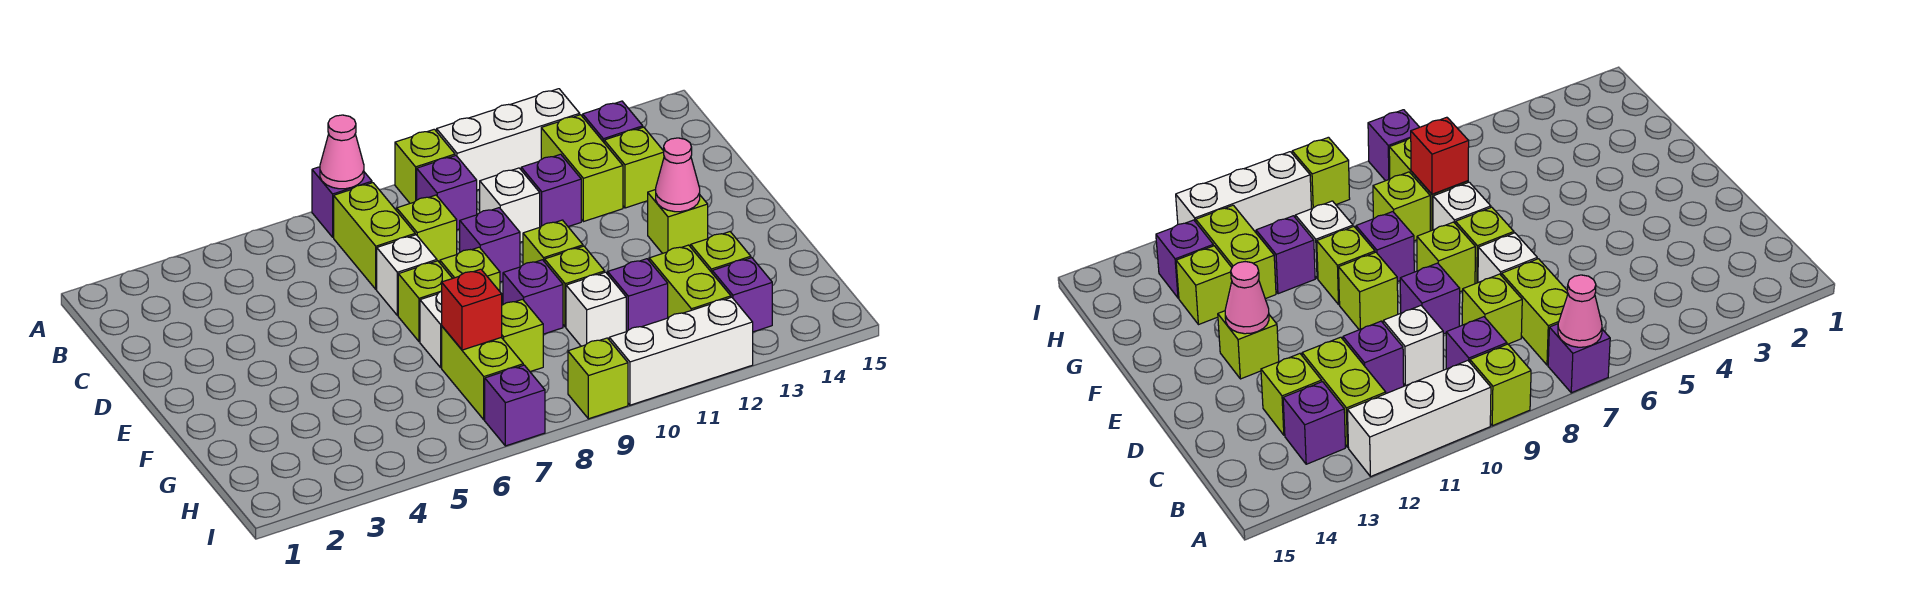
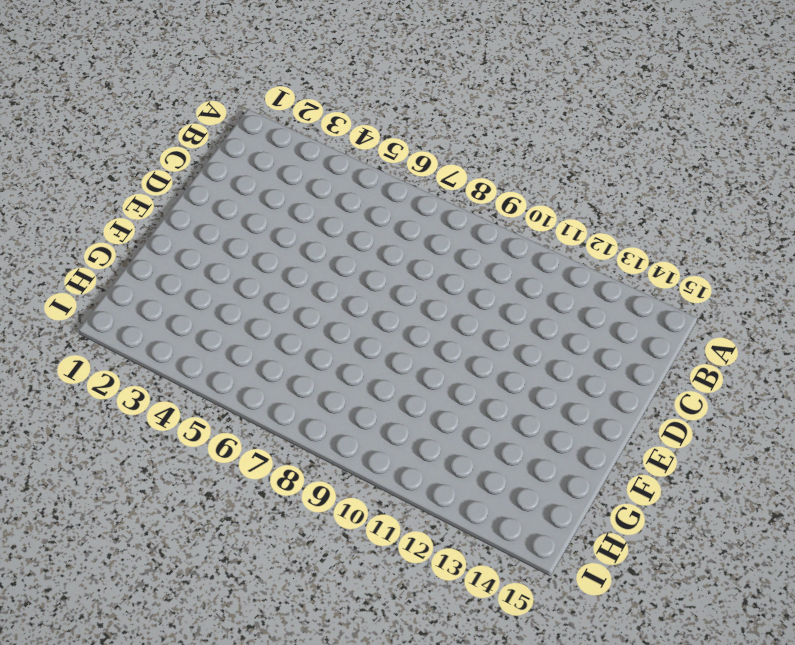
none -> purple 1x1 brick [312,167,372,237]
none -> lime 1x1 brick [395,129,455,203]
none -> white 1x3 brick [437,89,580,190]
none -> lime 1x2 brick [334,183,415,289]

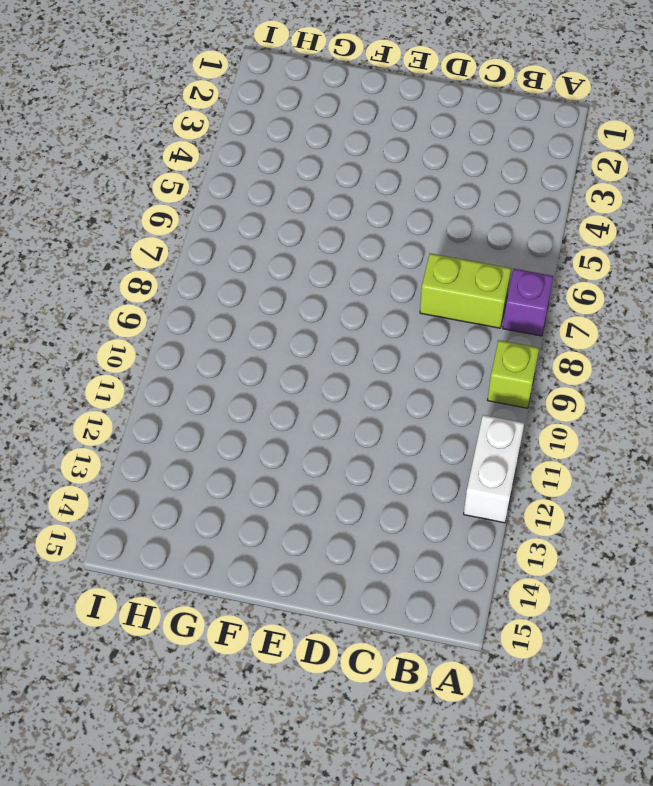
white 1x2 brick [464,415,524,523] -> white 1x3 brick [437,89,580,190]
none -> purple 1x1 brick [417,156,477,230]
none -> lime 1x2 brick [541,115,623,222]
none -> purple 1x1 brick [583,101,643,142]
none -> lime 1x1 brick [397,195,457,263]

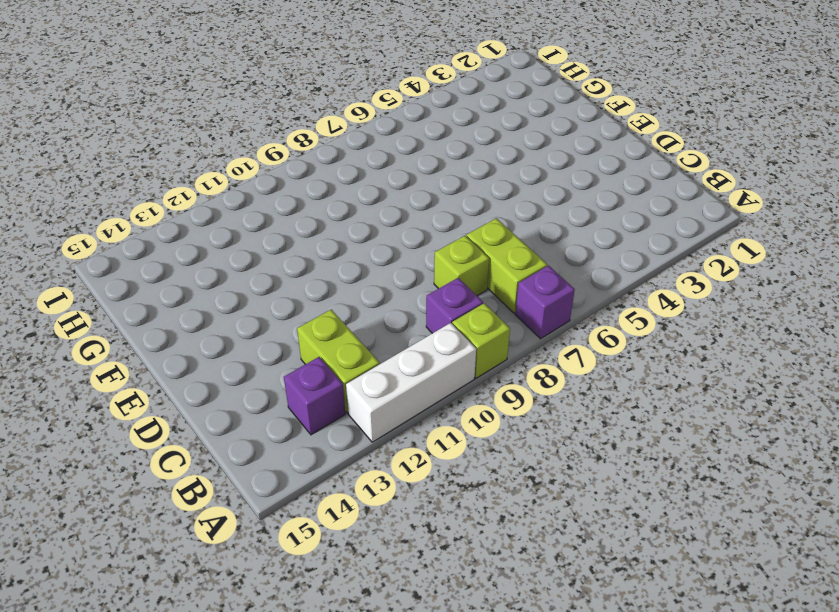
none -> white 1x1 brick [480,168,540,242]
none -> purple 1x1 brick [521,154,581,227]
none -> lime 1x1 brick [604,127,664,208]
none -> white 1x1 brick [377,235,437,315]

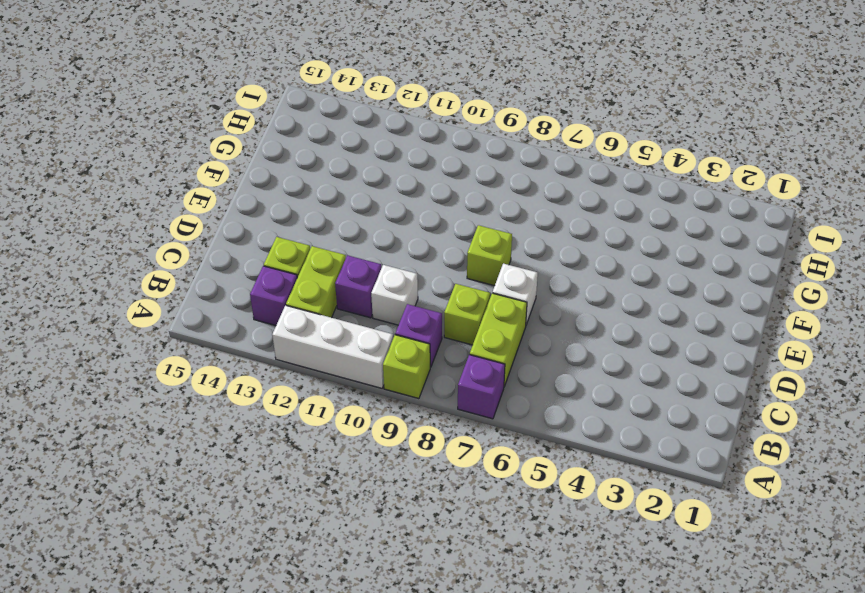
none -> purple 1x1 brick [460,208,520,282]
none -> lime 1x1 brick [398,261,452,342]
none -> lime 1x1 brick [523,220,583,265]
none -> lime 1x1 brick [648,190,708,253]

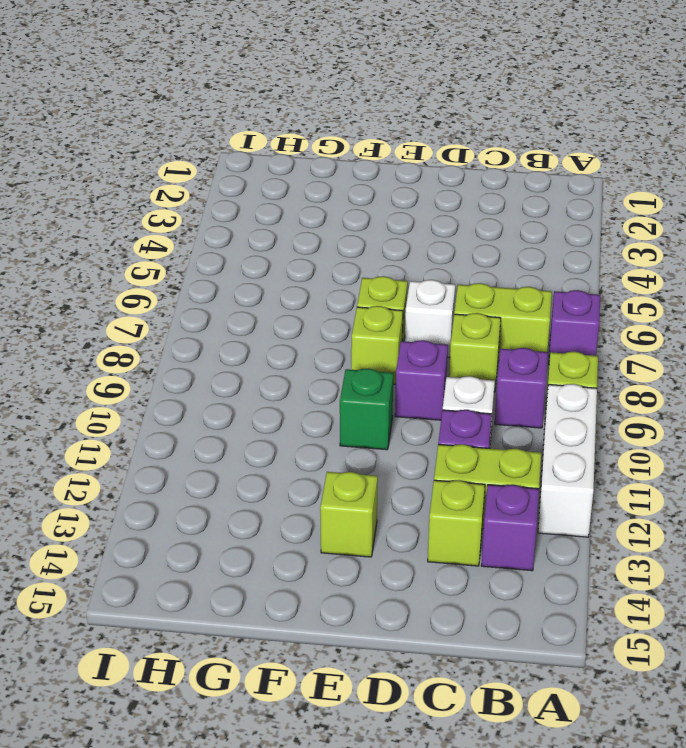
green 1x1 brick [340,369,393,450] -> lime 1x1 brick [523,220,583,265]
none -> white 1x1 brick [420,291,442,368]
none -> purple 1x1 brick [503,260,563,334]
none -> lime 1x1 brick [545,246,605,327]
none -> lime 1x2 brick [442,327,523,420]

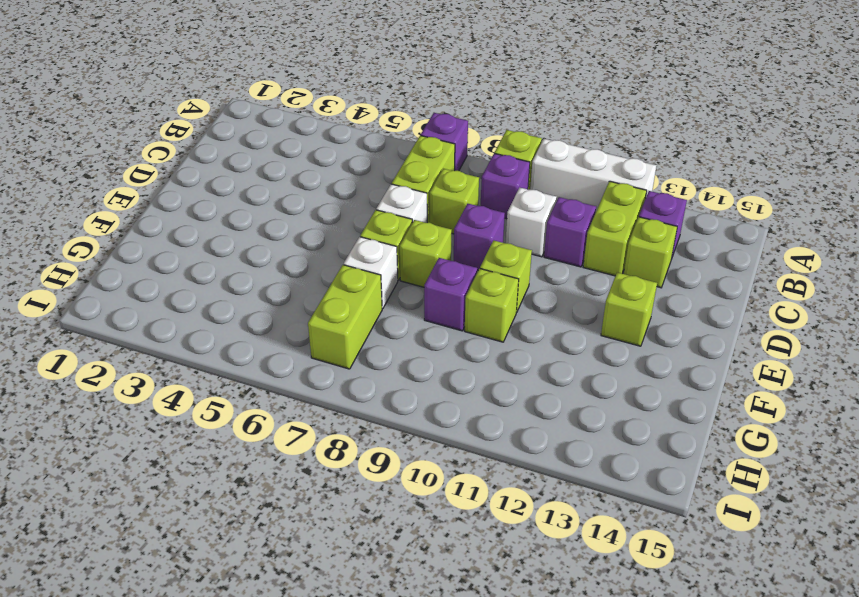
none -> lime 1x1 brick [502,299,543,372]
none -> white 1x1 brick [566,272,626,346]
none -> purple 1x1 brick [608,259,668,332]
none -> lime 1x2 brick [649,245,731,318]

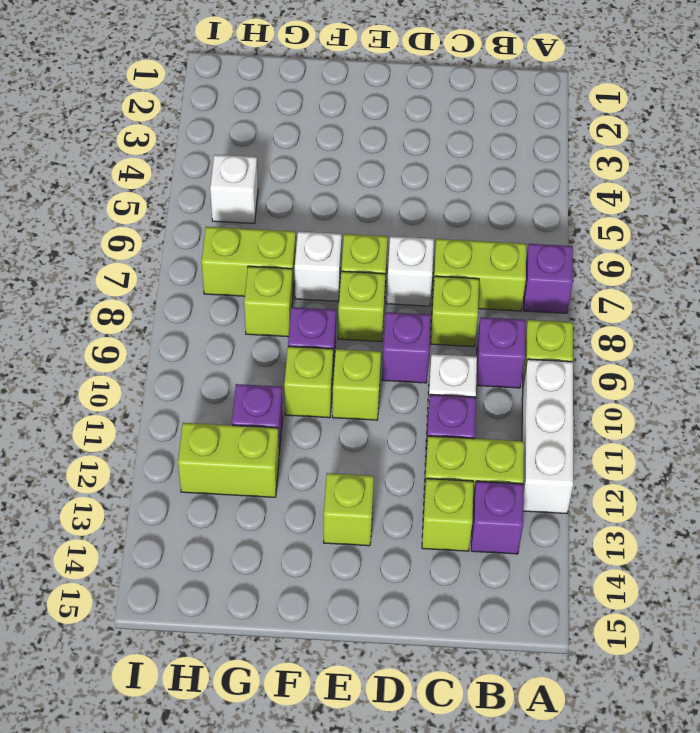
white 1x1 brick [210,155,258,223] -> white 1x1 brick moved to [566,272,626,346]
none -> lime 1x1 brick [691,232,751,272]
none -> purple 1x1 brick [712,258,772,332]
none -> purple 1x1 brick [485,365,545,446]
none -> lime 1x1 brick [568,338,628,419]

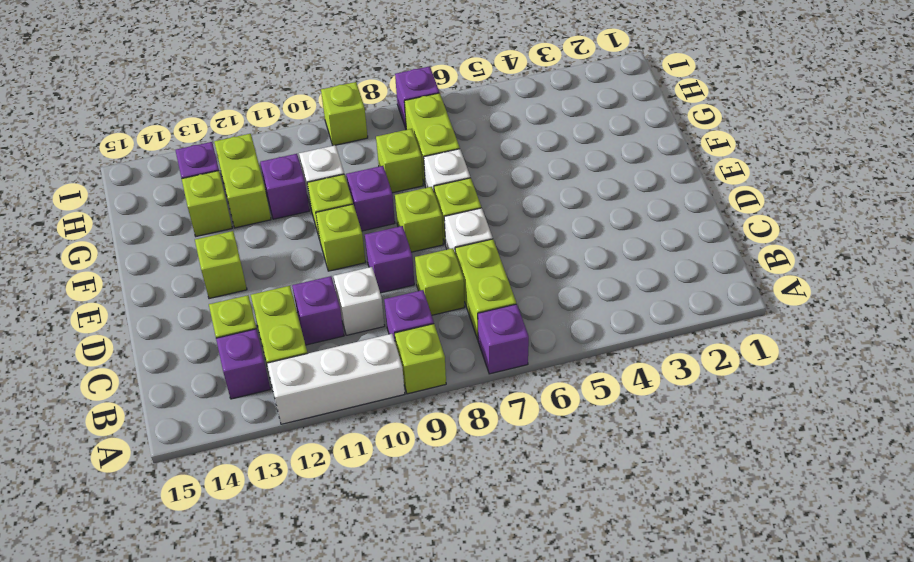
none -> white 1x3 brick [609,297,753,405]
none -> pink 1x1 cone [320,115,364,189]
none -> pink 1x1 cone [656,138,700,212]
none -> red 1x1 brick [442,269,502,350]

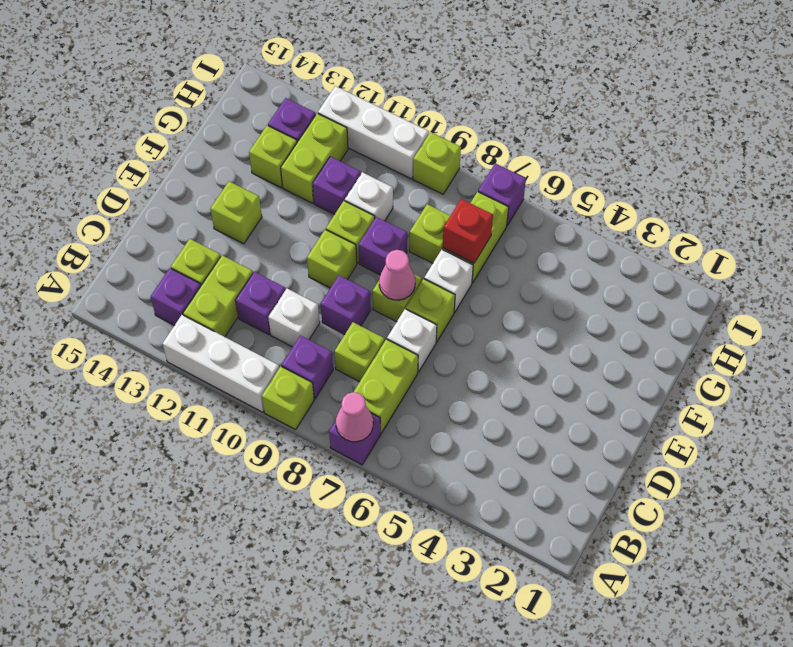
pink 1x1 cone [379,250,415,300] -> pink 1x1 cone moved to [656,138,700,212]

